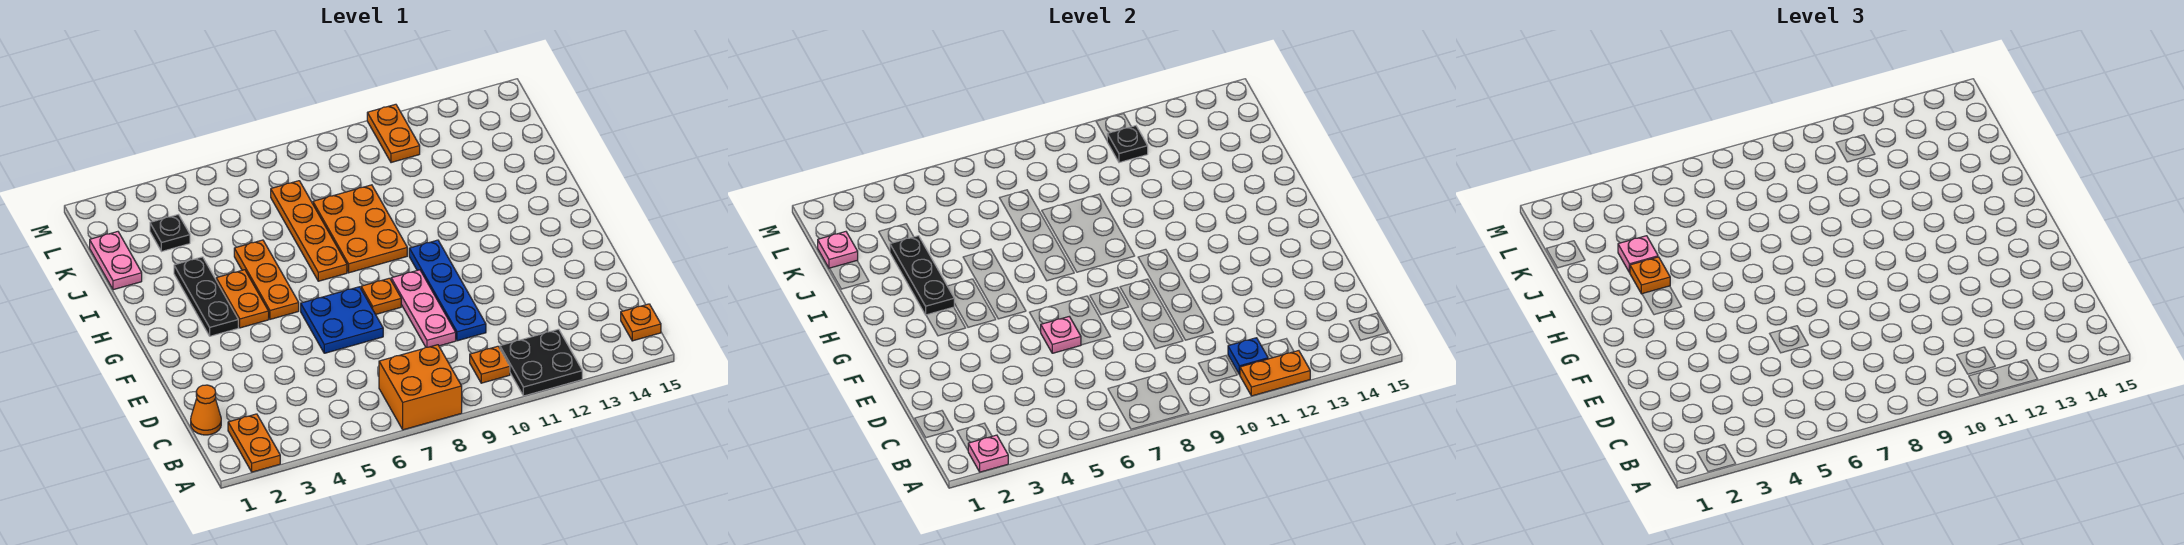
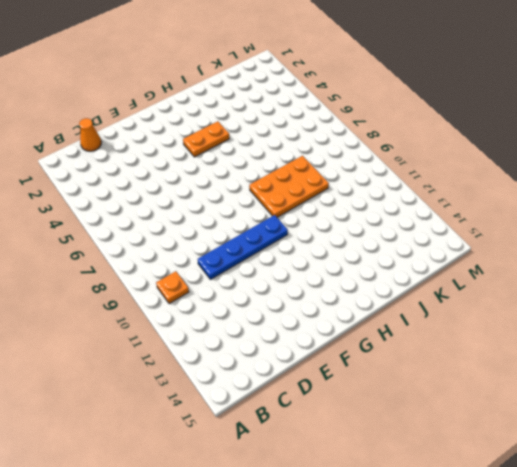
none -> orange 1x2 plate [228,414,280,472]
none -> orange 2x2 brick [379,345,462,430]
none -> black 2x2 plate [500,329,582,396]

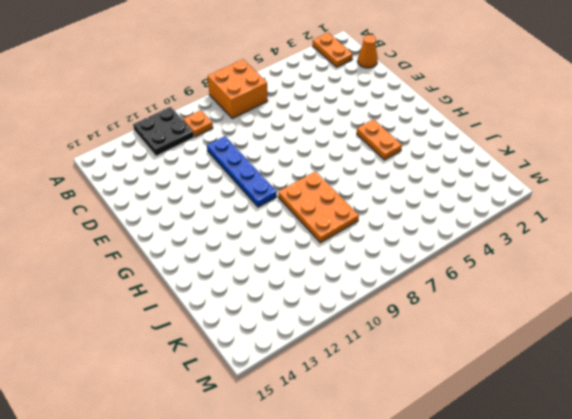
none -> orange 1x1 plate [621,304,661,341]
none -> pink 1x3 plate [391,270,456,347]
none -> blue 2x2 plate [301,287,383,353]

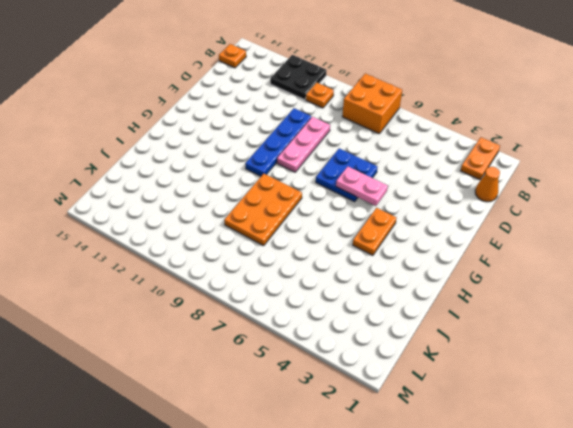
pink 1x2 plate [336,167,388,206] -> pink 1x2 plate turned to [90,232,142,290]
none -> orange 1x1 plate [361,278,401,314]
none -> black 1x3 plate [174,257,238,336]
none -> orange 1x3 plate [234,240,299,319]

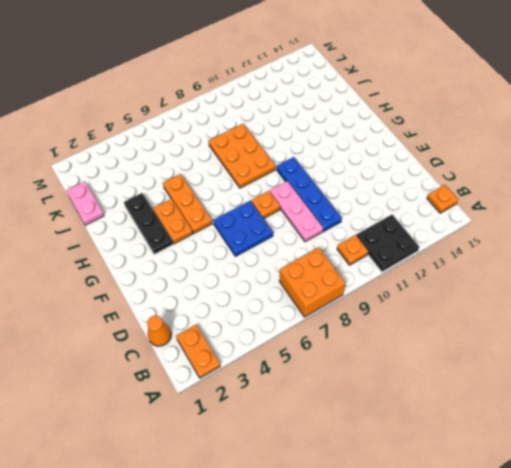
none -> orange 1x4 plate [271,181,347,281]
none -> black 1x1 plate [150,215,190,252]
none -> orange 1x2 plate [367,104,420,163]

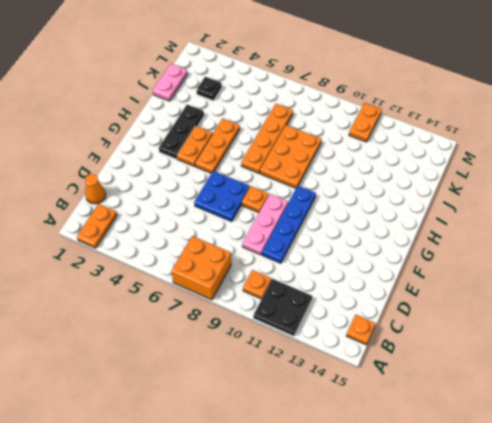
none -> pink 1x1 plate [968,435,1008,472]
none -> orange 1x2 plate [1240,351,1310,396]
none -> blue 1x1 plate [1228,338,1268,375]

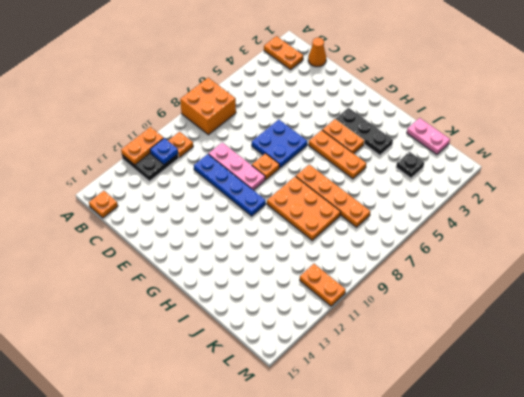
none -> pink 1x1 plate [968,435,1008,472]
none -> pink 1x1 plate [1040,317,1081,353]
none -> black 1x3 plate [890,236,954,315]

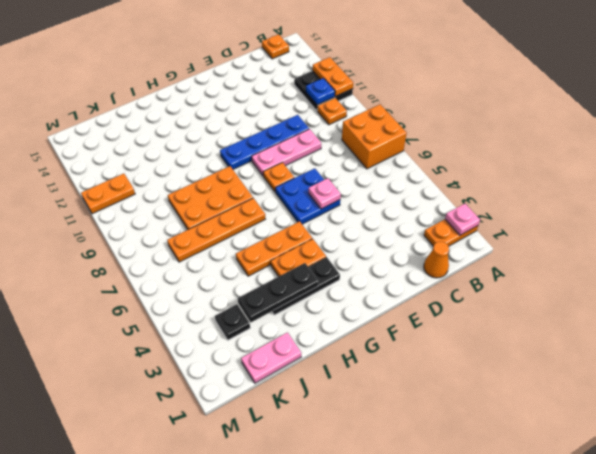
none -> pink 1x1 plate [818,232,858,268]
none -> black 1x1 plate [1107,126,1148,163]
none -> orange 1x1 plate [1630,257,1670,294]

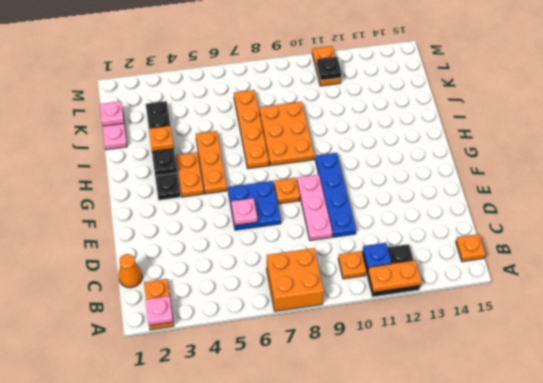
none -> pink 1x1 plate [1618,236,1658,273]

